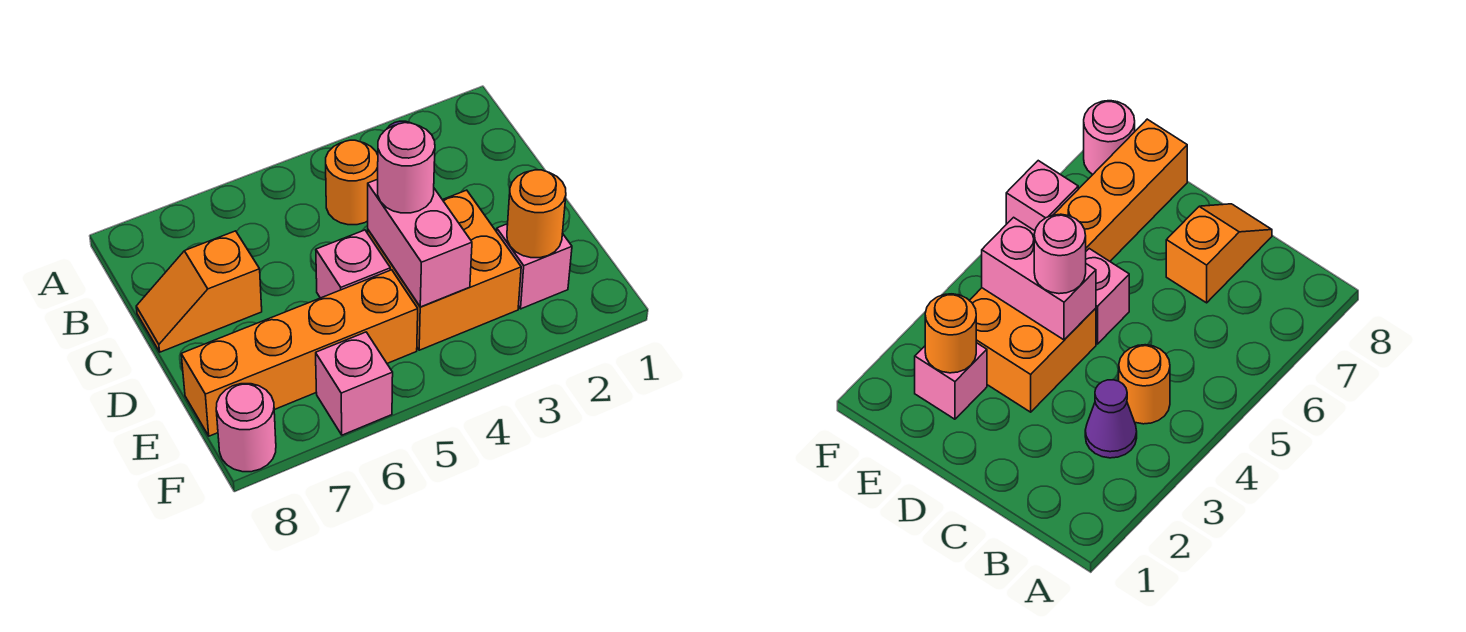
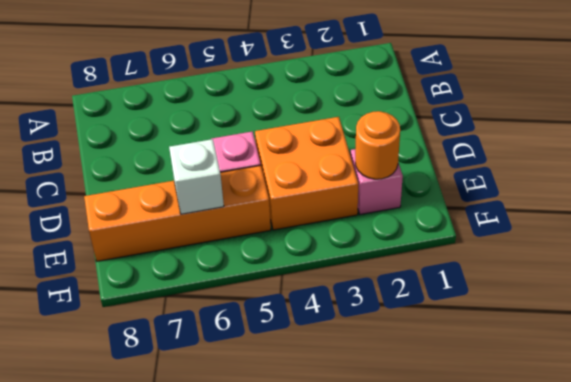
white 1x1 brick [169,139,224,214] -> none
none -> purple 1x1 cone [1085,380,1137,458]
none -> orange 1x1 round brick [326,140,378,225]
none -> orange 1x2 slope [136,231,262,352]

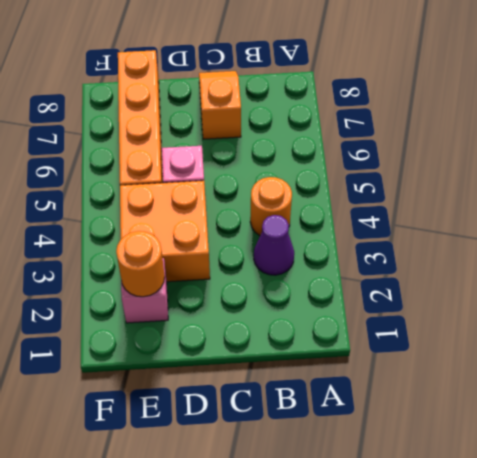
none -> pink 1x1 brick [316,332,393,435]
none -> pink 1x1 round brick [216,384,276,472]
none -> pink 1x2 brick [368,179,472,307]

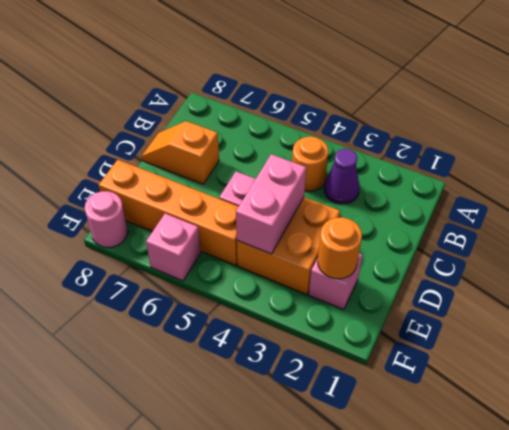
none -> pink 1x1 round brick [378,123,435,213]

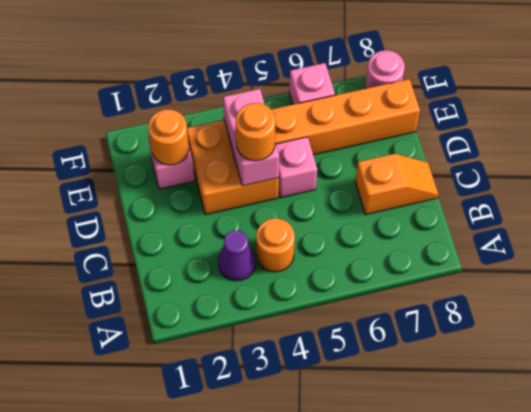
orange 1x1 round brick [236,103,275,161] -> pink 1x1 round brick [378,123,435,213]

